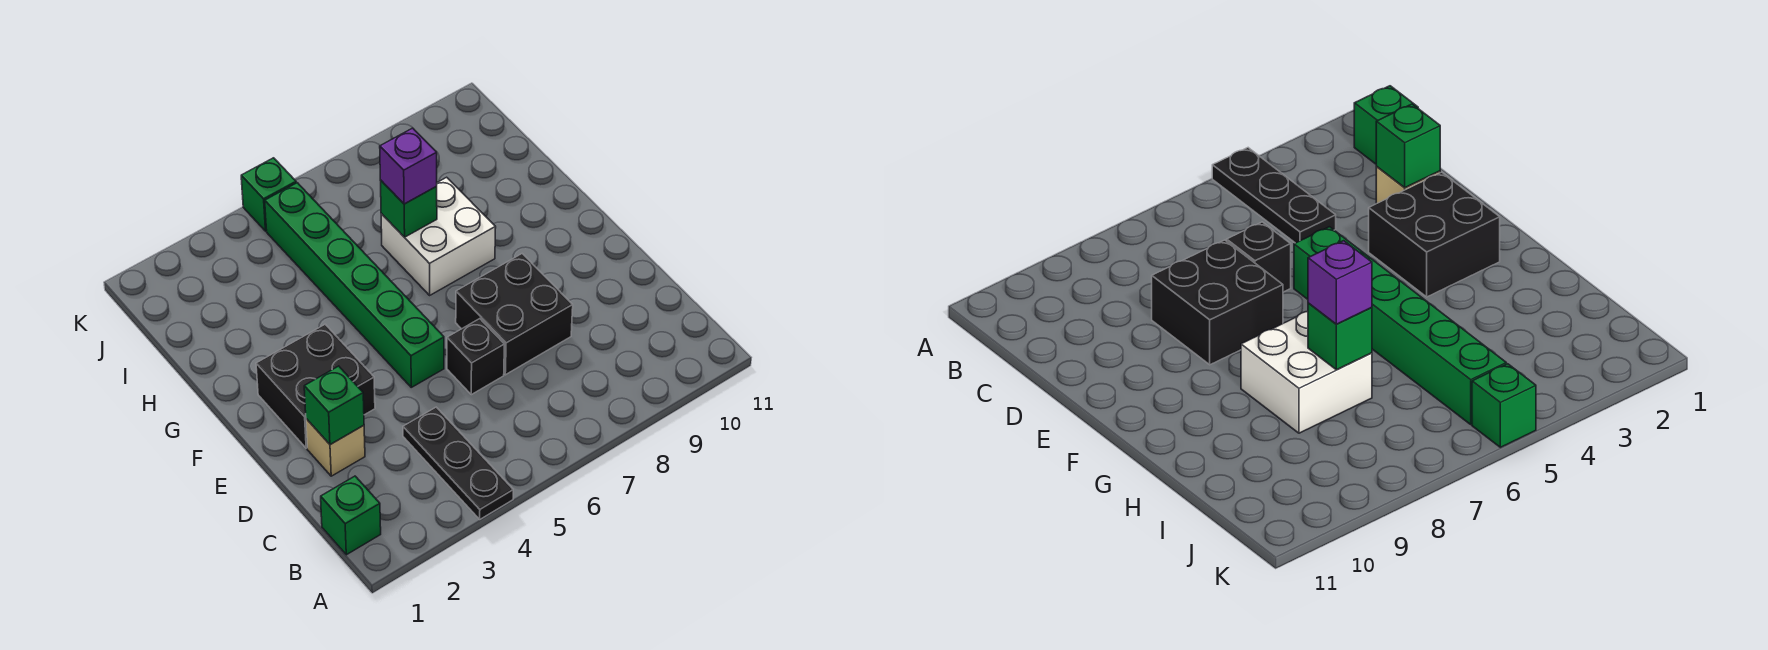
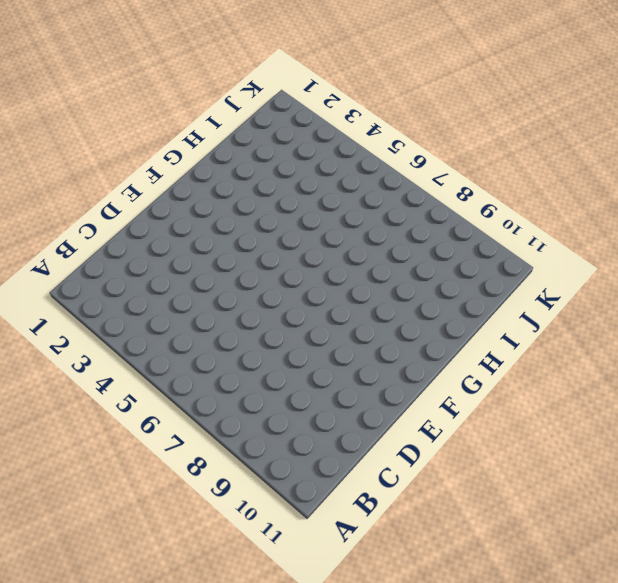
none -> black 1x3 plate [403,407,513,519]
none -> green 1x1 brick [321,476,381,555]
none -> tan 1x1 brick [306,419,365,476]

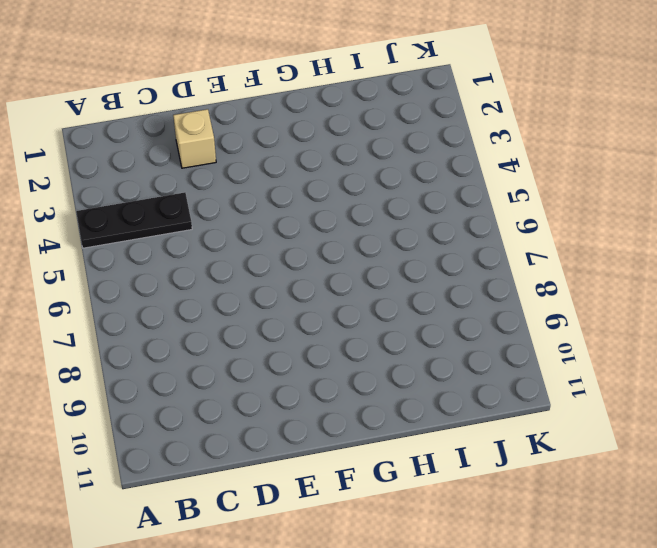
none -> green 1x1 brick [321,476,381,555]
none -> black 1x1 brick [447,319,504,395]
none -> black 2x2 brick [456,254,573,375]

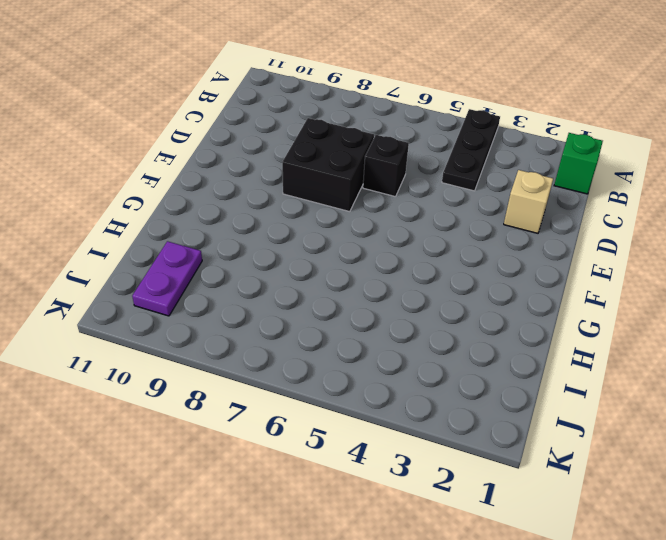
purple 1x2 plate [132,241,202,316] -> none
none -> black 2x2 brick [256,324,375,448]
none -> green 1x6 brick [265,183,444,387]
none -> white 2x2 brick [381,177,496,295]

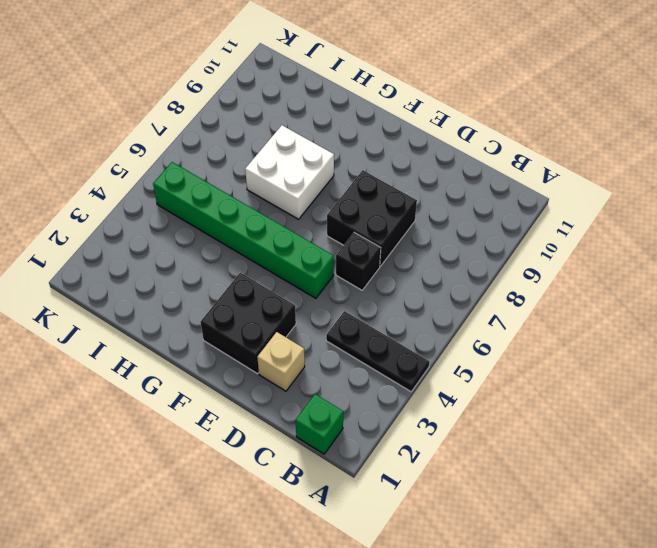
none -> green 1x1 brick [241,158,296,231]
none -> green 1x1 brick [304,366,364,445]
none -> green 1x1 brick [380,180,437,237]

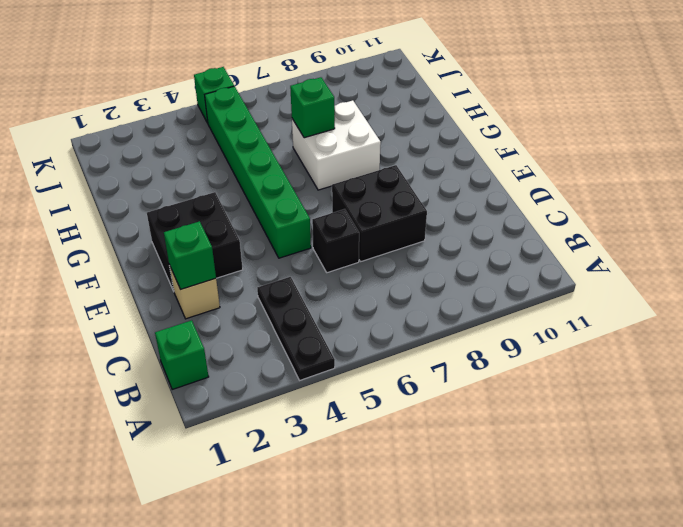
none -> purple 1x1 brick [380,128,437,204]

